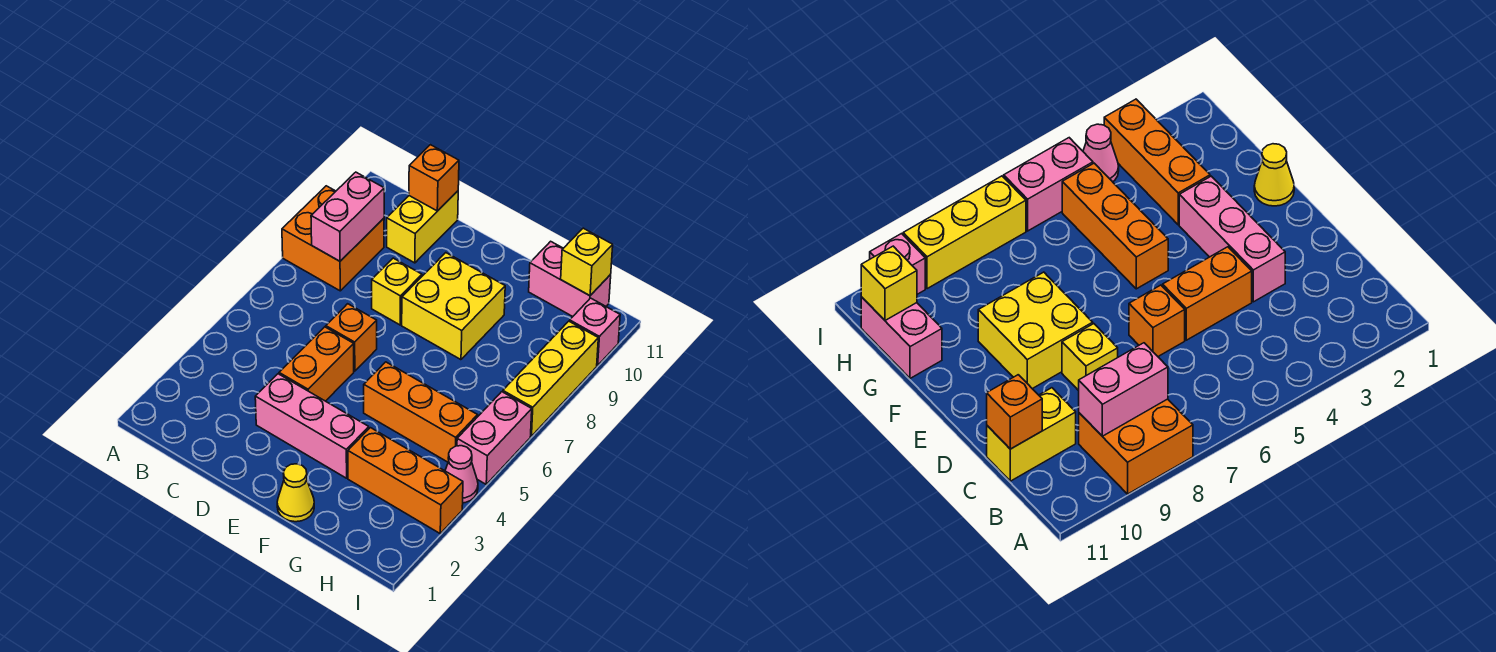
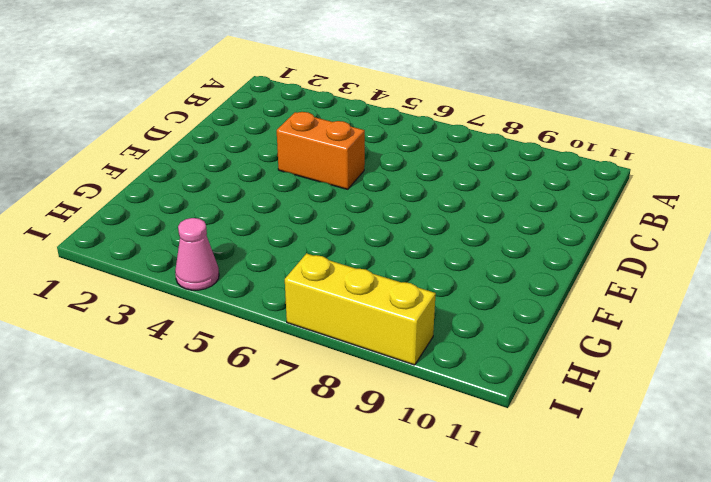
none -> orange 2x2 brick [282,186,384,291]
none -> yellow 1x2 brick [387,191,458,263]
none -> pink 1x3 brick [255,374,369,478]

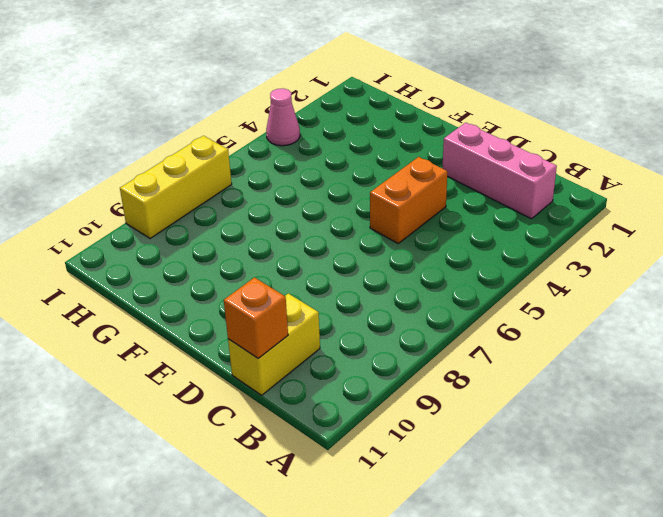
pink 1x3 brick [442,123,557,219] -> pink 1x3 brick moved to [255,374,369,478]
none -> orange 2x2 brick [282,186,384,291]
none -> orange 1x1 brick [326,304,377,371]
none -> yellow 1x1 brick [372,258,422,325]

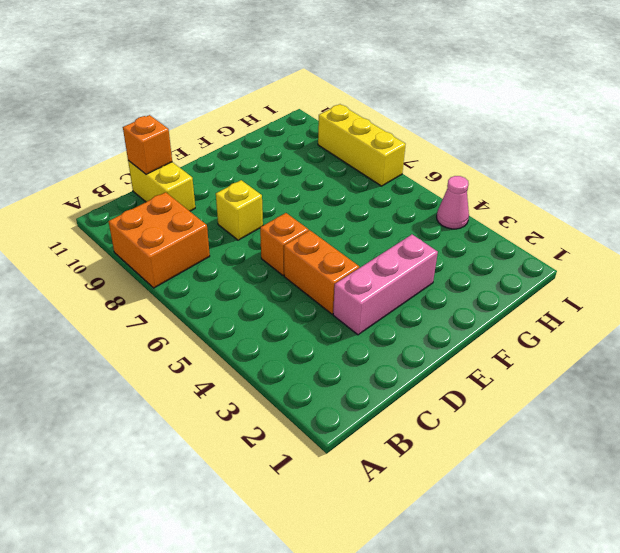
none -> yellow 2x2 brick [402,253,505,360]
none -> yellow 1x1 cone [277,464,314,522]
none -> orange 1x3 brick [364,362,478,462]

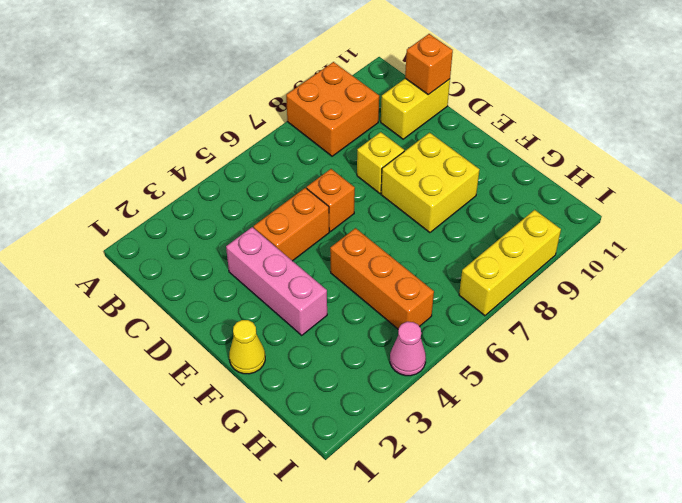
none -> orange 1x3 brick [348,428,463,533]
none -> pink 1x2 brick [529,241,611,317]
none -> pink 1x2 brick [457,392,532,484]

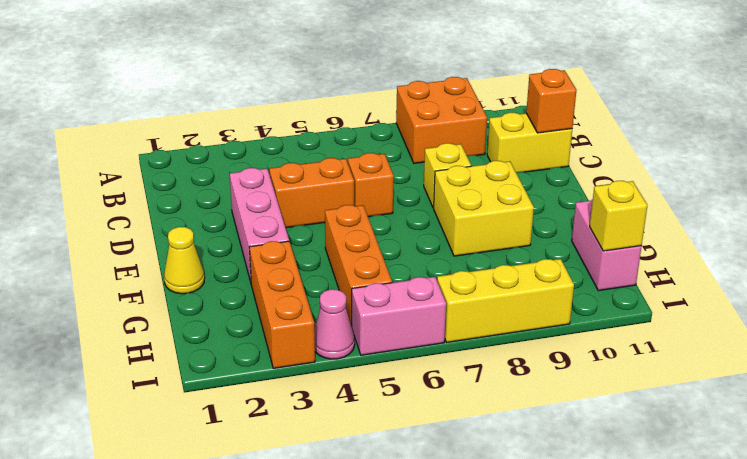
none -> pink 1x1 brick [570,298,620,365]
none -> pink 1x2 brick [311,172,384,261]

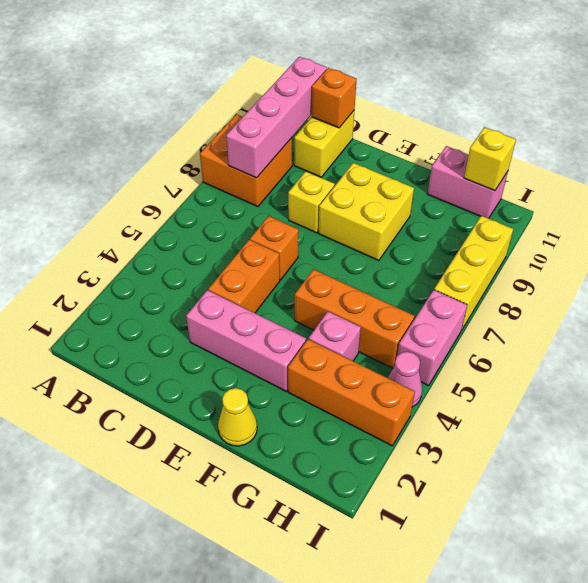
pink 1x4 brick [226,57,327,178] -> pink 1x2 brick [311,172,384,261]
pink 1x1 brick [309,311,361,361] -> pink 1x1 brick moved to [570,298,620,365]

